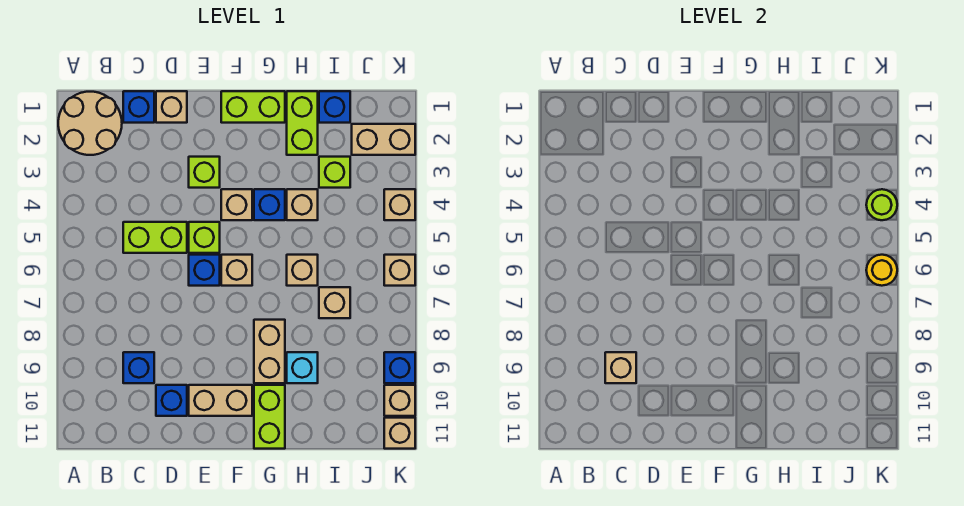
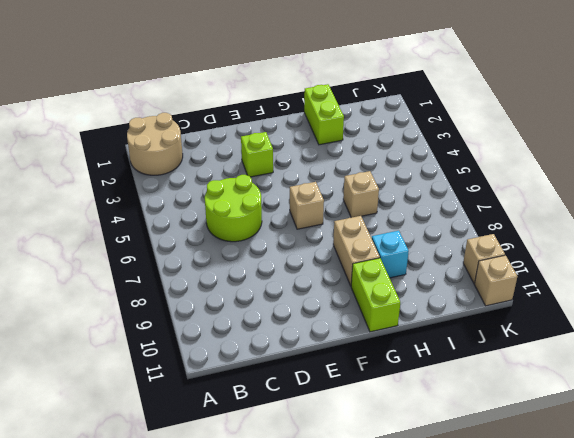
lime 2x2 round brick [205,175,262,242] -> lime 1x2 brick [123,222,187,253]
none -> blue 1x1 brick [123,91,154,123]
none -> blue 1x1 brick [123,352,154,383]
none -> tan 1x1 brick [156,91,187,123]
none -> blue 1x1 brick [156,385,187,416]

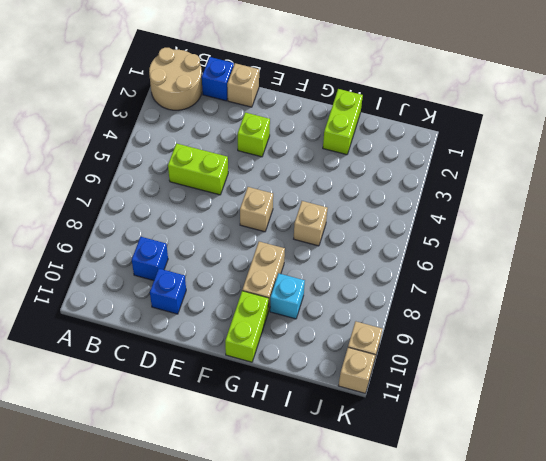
none -> lime 1x1 brick [189,222,220,253]
none -> blue 1x1 brick [189,255,220,286]
none -> tan 1x2 brick [189,385,252,416]
none -> lime 1x2 brick [221,91,285,123]

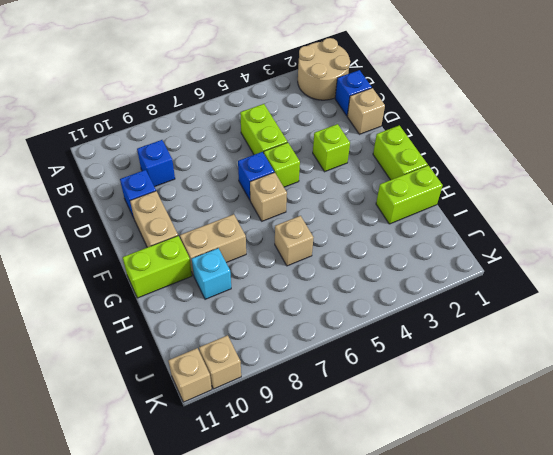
none -> tan 1x1 brick [221,189,252,220]
none -> blue 1x1 brick [254,189,285,220]
none -> tan 1x1 brick [287,189,318,220]
none -> blue 1x1 brick [319,91,350,123]

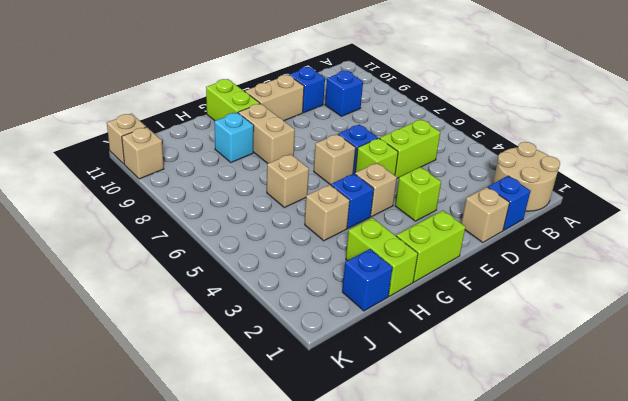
none -> lime 1x1 brick [319,157,350,188]
none -> tan 1x1 brick [319,287,350,318]
none -> tan 1x2 brick [352,124,415,155]
none -> tan 1x1 brick [384,189,415,220]

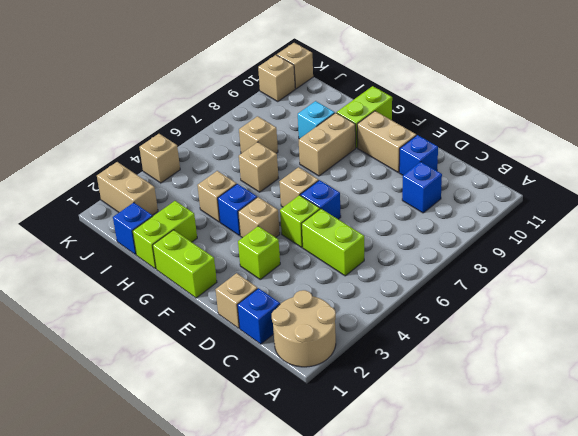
none -> lime 1x1 brick [319,157,350,188]
none -> tan 1x1 brick [384,255,415,286]
none -> blue 1x1 brick [384,352,415,383]
none -> tan 1x1 brick [605,352,636,383]

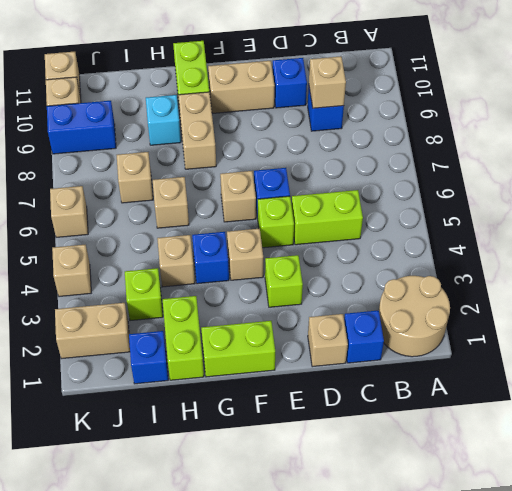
blue 1x2 brick [47,101,116,154] -> blue 1x1 brick [384,352,415,383]
none -> lime 1x1 round brick [866,189,897,220]
none -> yellow 1x1 round brick [866,255,897,286]

